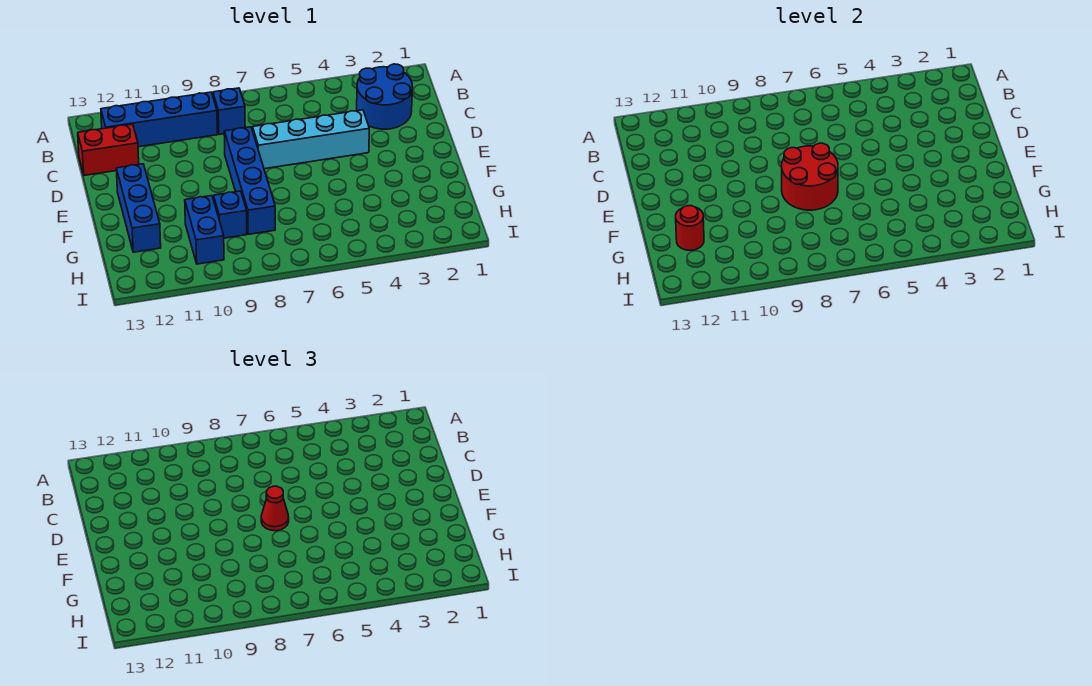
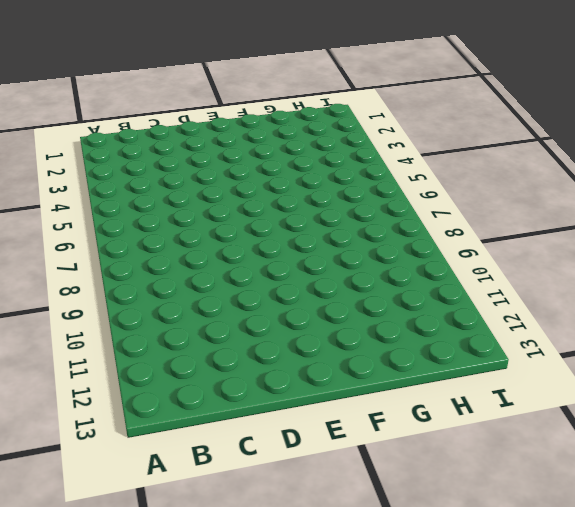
none -> blue 2x2 round brick [357,64,413,129]
none -> blue 1x1 brick [213,88,245,135]
none -> blue 1x4 brick [101,92,217,147]

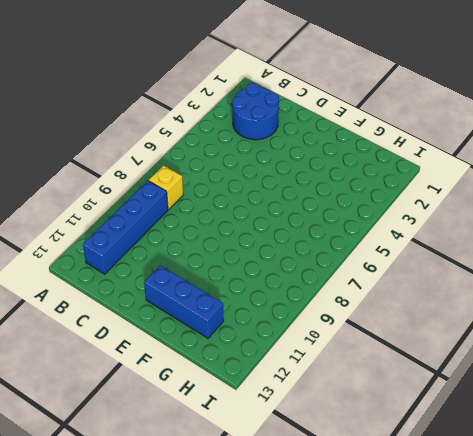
yellow 1x1 brick [149,166,183,209] -> blue 1x1 brick [213,88,245,135]
none -> red 1x2 brick [78,124,139,175]
none -> cyan 1x4 brick [253,110,369,169]
none -> blue 1x4 brick [224,127,275,234]

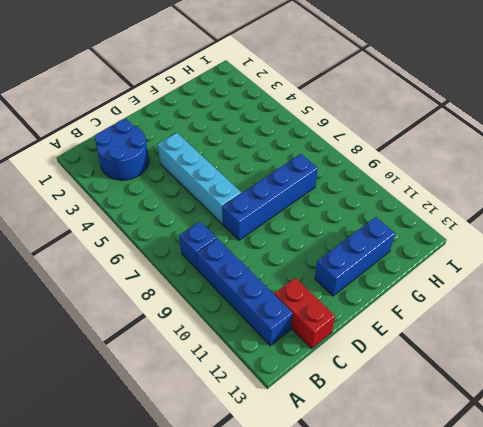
none -> blue 1x1 brick [214,191,247,238]
none -> blue 1x2 brick [185,196,224,264]
none -> red 2x2 round brick [782,143,838,210]

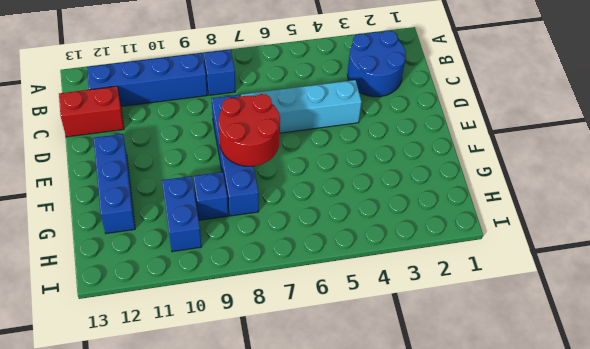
none -> red 1x1 round brick [676,206,704,250]
none -> red 1x1 cone [261,486,289,531]

